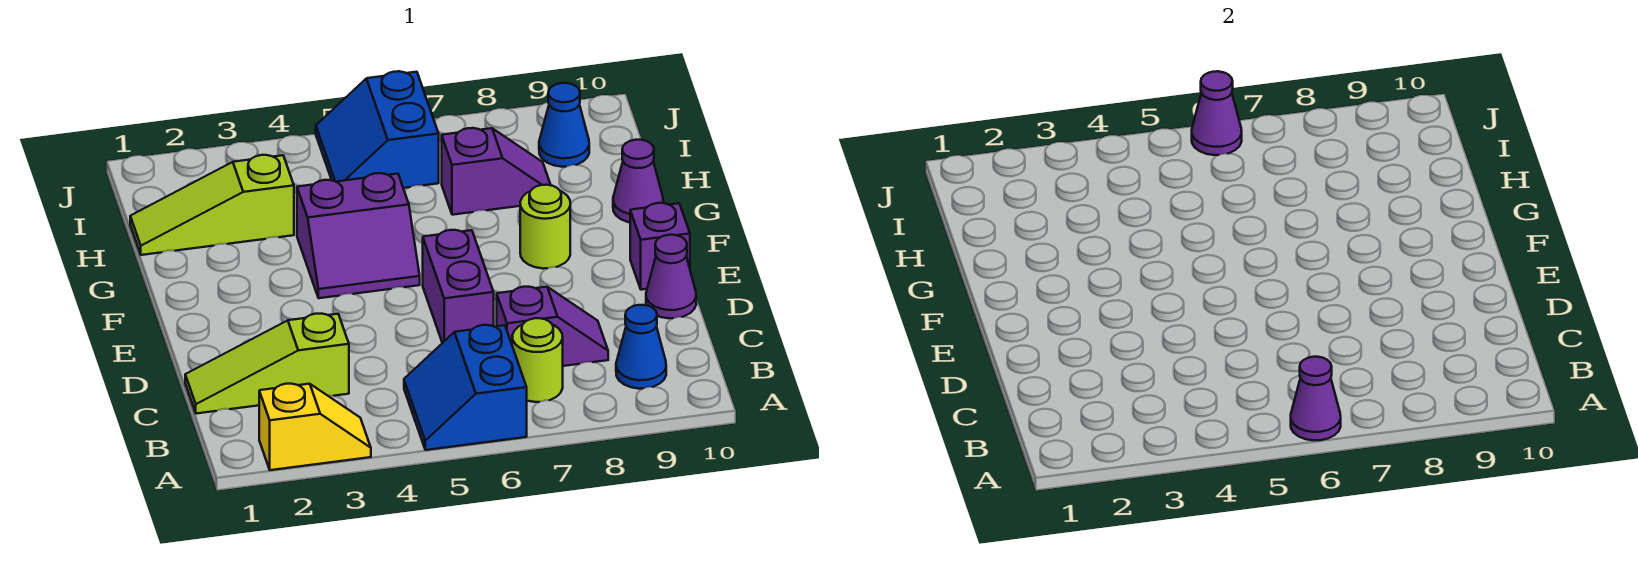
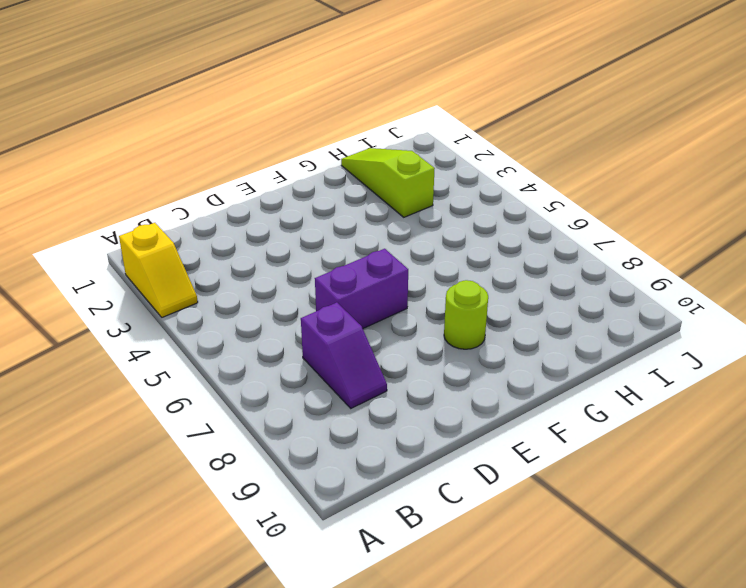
none -> blue 2x2 slope [404,325,527,450]
none -> lime 1x1 round brick [512,318,563,402]
none -> blue 1x1 cone [616,305,666,389]

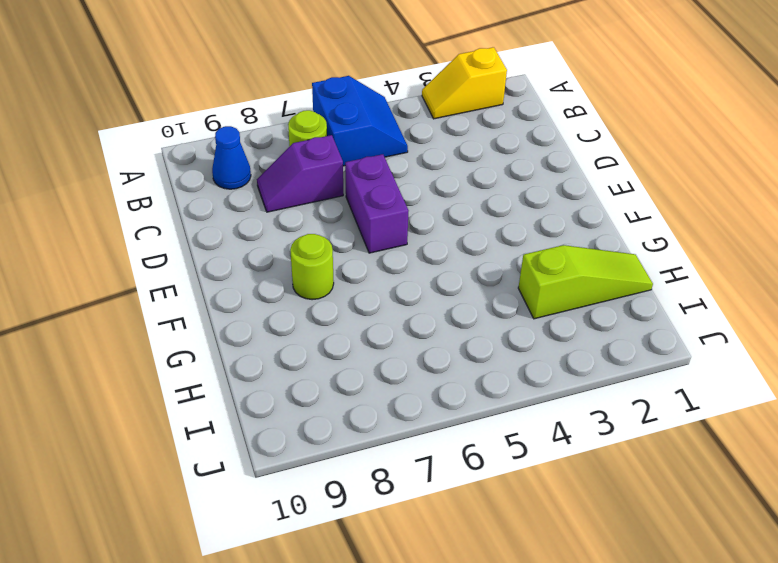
none -> lime 1x3 slope [185,314,349,414]
none -> purple 1x1 cone [646,235,696,318]
none -> purple 1x1 brick [630,203,690,290]

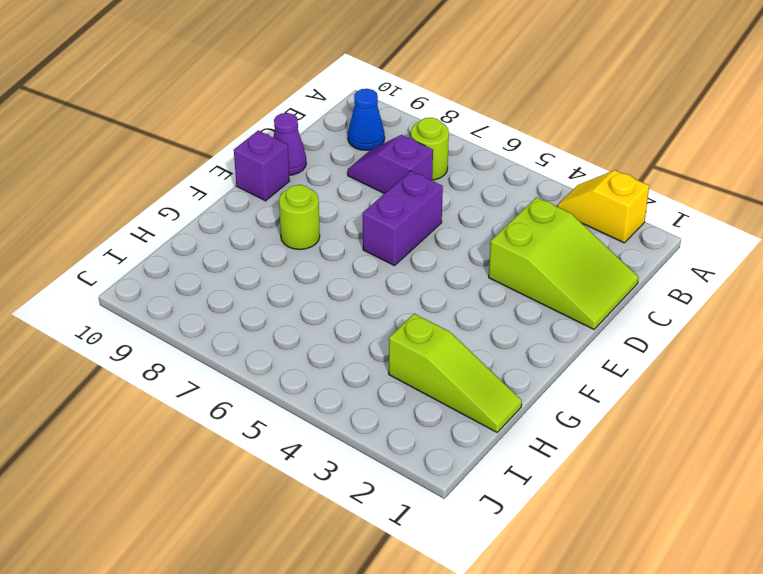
lime 2x3 slope [489,197,638,329] -> lime 1x3 slope [185,314,349,414]
none -> blue 2x2 slope [404,325,527,450]
none -> purple 2x2 slope [297,173,420,298]
none -> purple 1x1 cone [613,140,663,222]

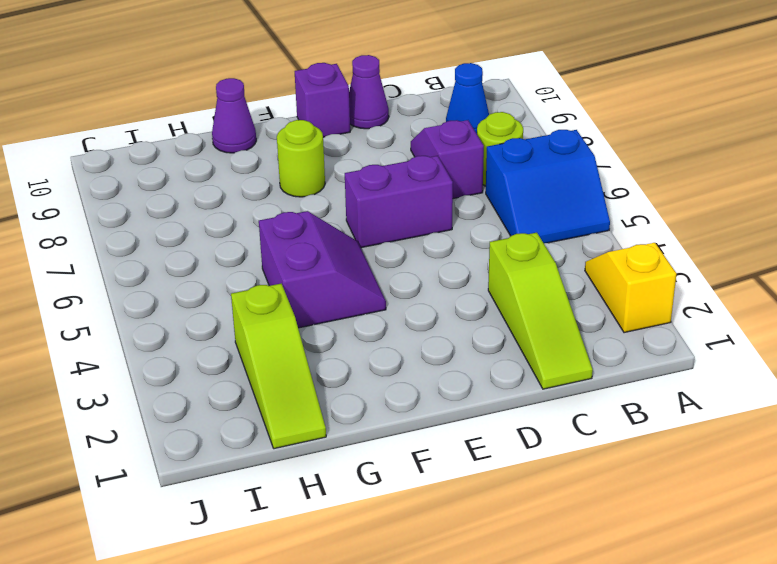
none -> purple 1x2 slope [442,128,551,215]
none -> blue 2x2 slope [316,71,439,188]
none -> blue 1x1 cone [539,83,589,167]

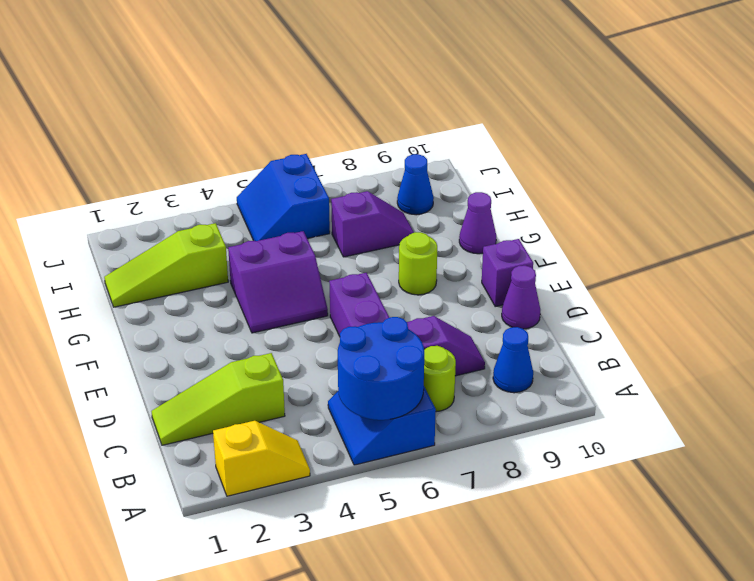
blue 2x2 round brick [338,317,424,420] -> purple 1x1 cone [1291,357,1341,440]
none -> purple 1x1 cone [1192,71,1242,155]

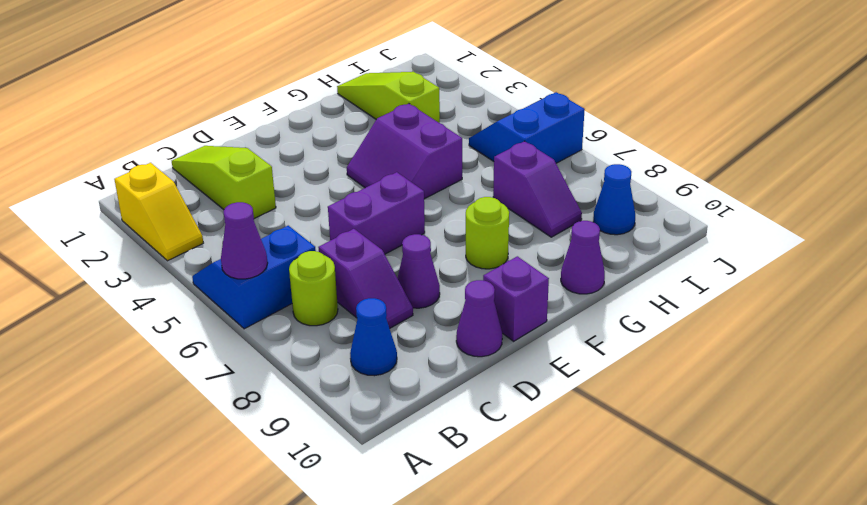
purple 1x1 cone [397,234,440,308] -> purple 1x1 cone moved to [1192,71,1242,155]

